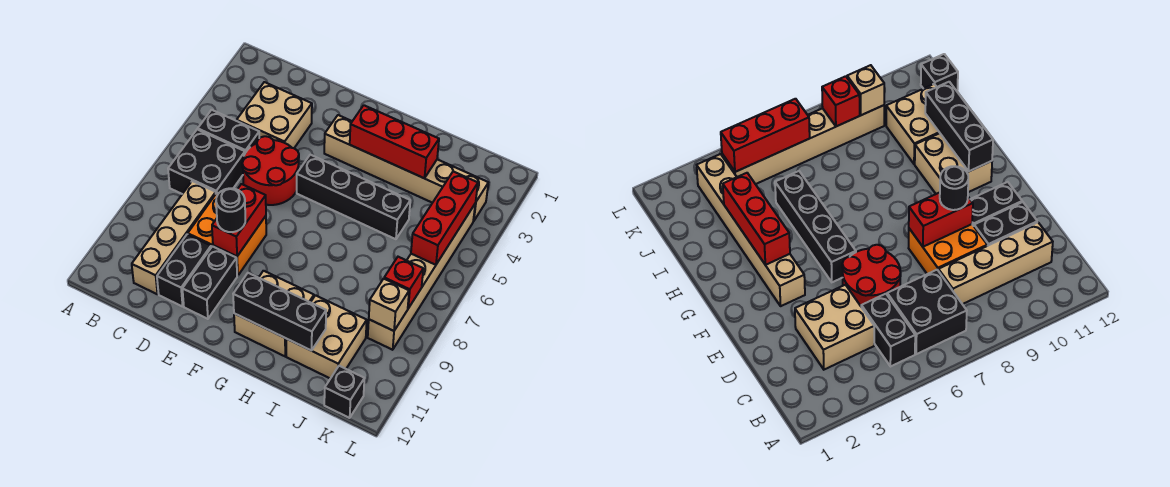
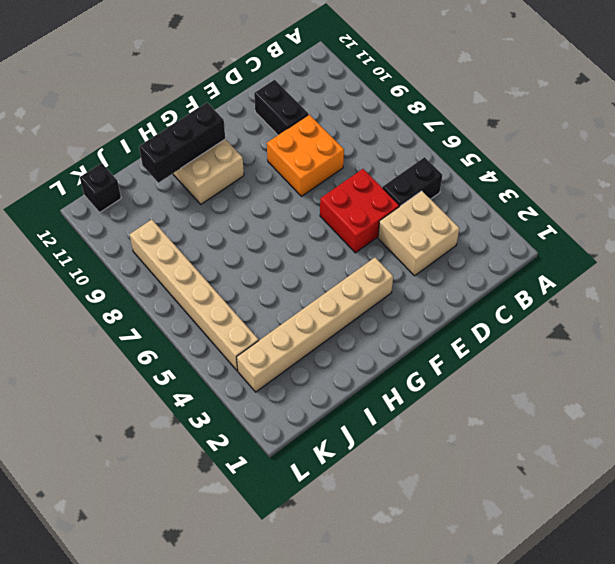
red 2x2 brick [320,169,399,253] -> red 2x2 round brick [242,136,299,205]
none -> black 2x2 brick [168,129,245,194]
none -> tan 1x4 brick [132,181,216,294]
none -> black 1x2 brick [182,246,237,319]

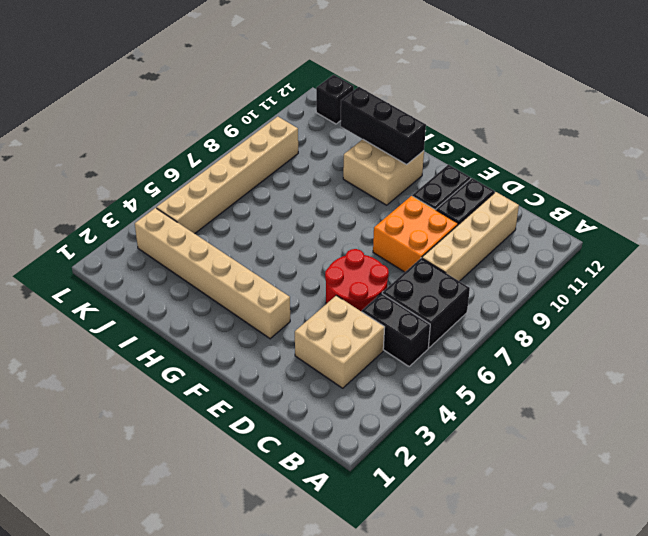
none -> black 1x4 brick [297,155,410,239]
none -> tan 2x2 brick [286,295,367,379]
none -> red 1x2 brick [212,184,266,256]

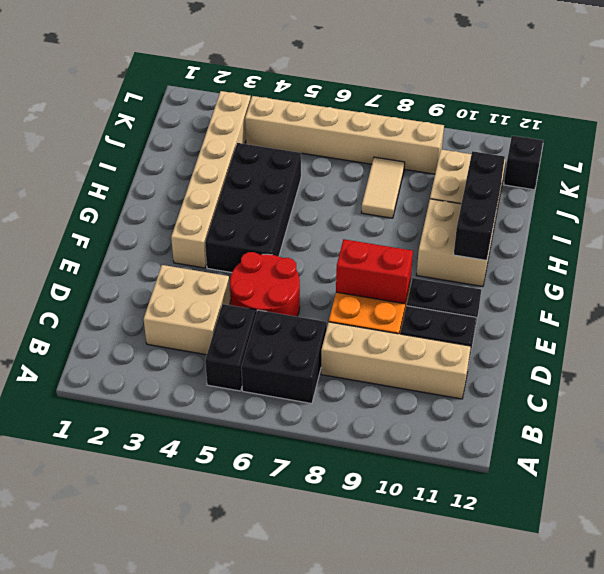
black 2x4 brick [205,143,301,273] -> black 1x4 brick [297,155,410,239]
tan 1x2 tile [361,157,405,218] -> none
none -> red 1x3 brick [350,105,439,178]
none -> red 1x3 brick [411,172,478,265]
none -> red 1x1 brick [384,257,423,308]

